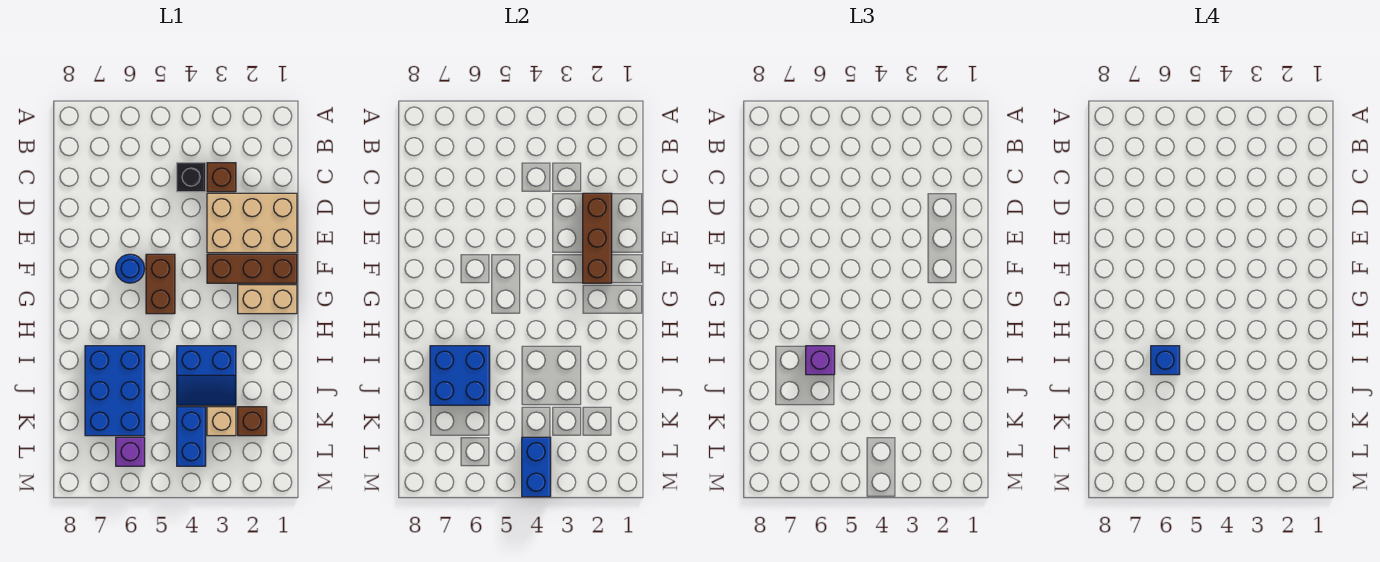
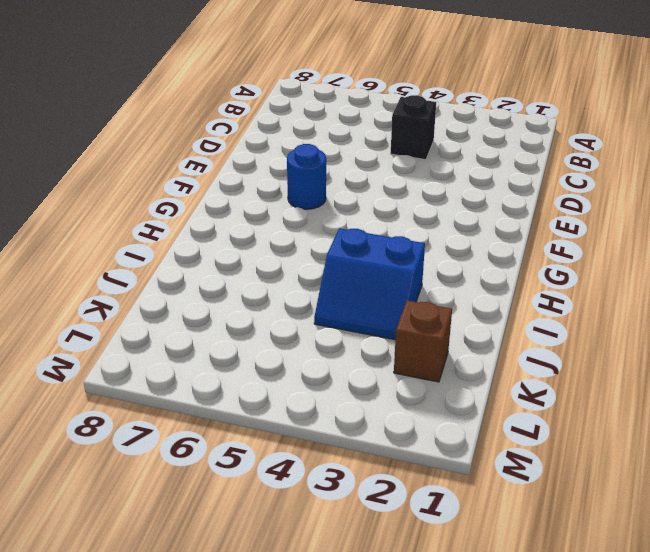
none -> brown 1x1 brick [207,163,236,192]
none -> tan 2x3 brick [207,193,297,253]
none -> brown 1x3 brick [207,254,297,283]

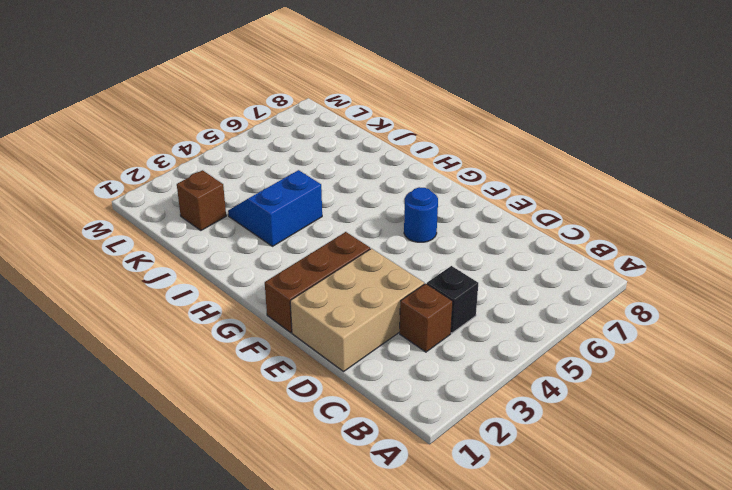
none -> brown 1x2 brick [146,254,175,314]
none -> tan 1x2 brick [238,285,297,314]
none -> blue 2x3 brick [85,346,145,436]

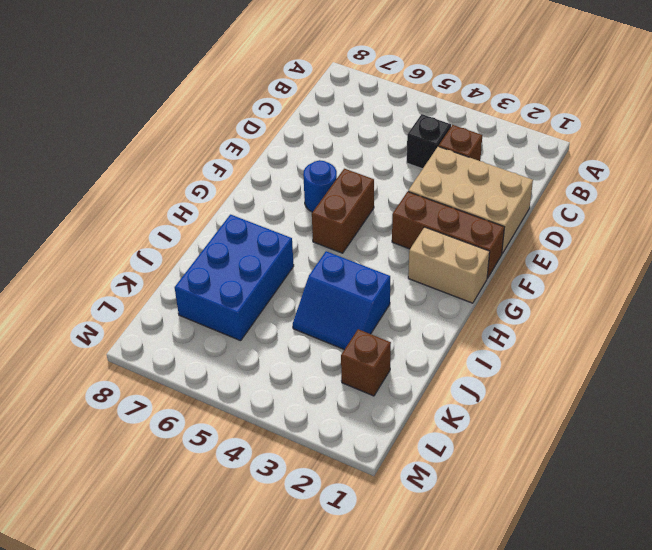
none -> tan 1x1 brick [207,407,236,436]
none -> blue 1x2 brick [177,407,206,466]
none -> purple 1x1 brick [116,437,145,466]

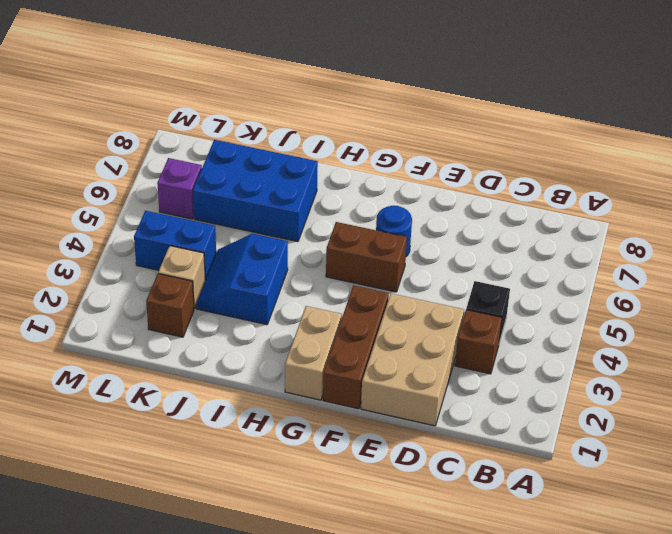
none -> brown 1x3 brick [583,193,612,283]
none -> blue 2x2 brick [430,346,490,405]
none -> blue 1x2 brick [522,437,551,497]

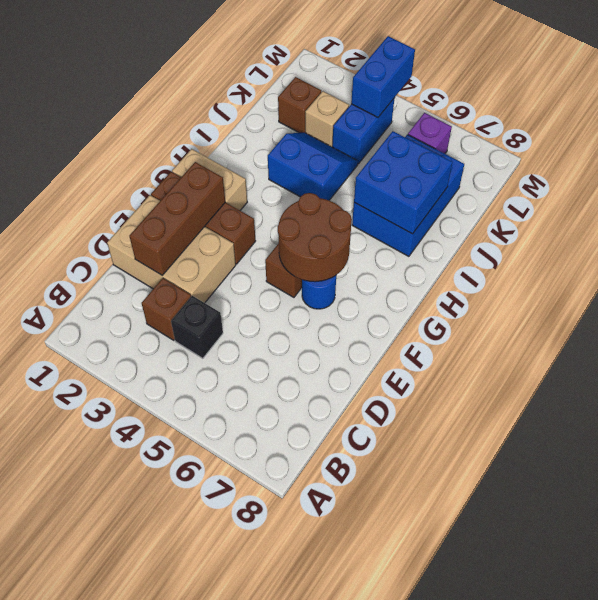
brown 2x2 round brick [278,193,352,282] -> none
none -> purple 1x1 brick [806,346,835,375]
none -> blue 1x1 brick [1151,346,1180,375]

